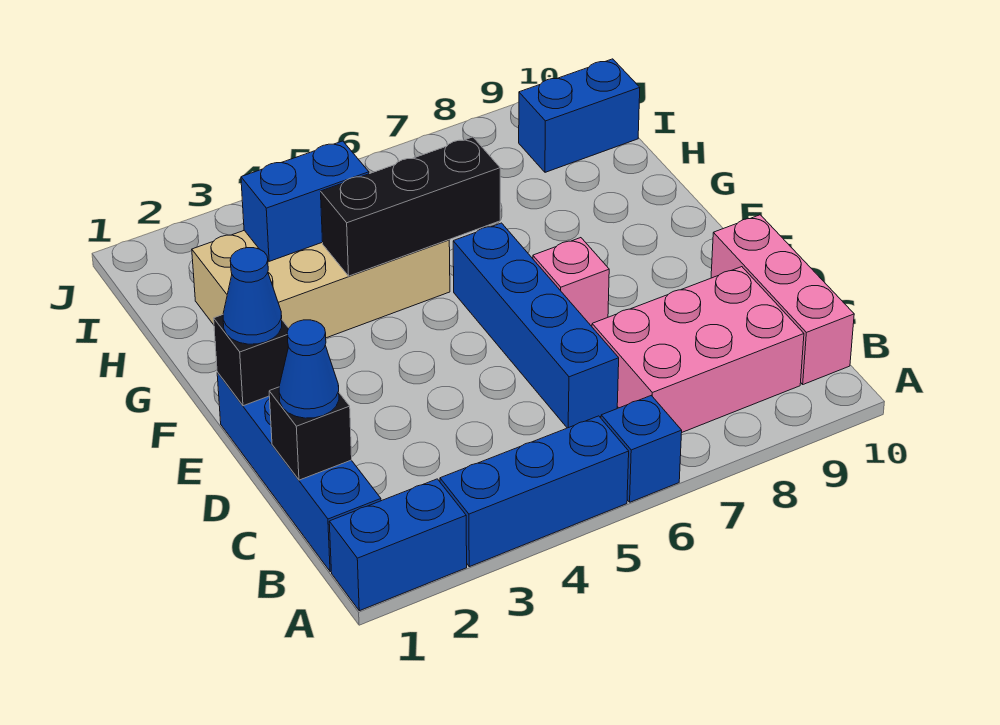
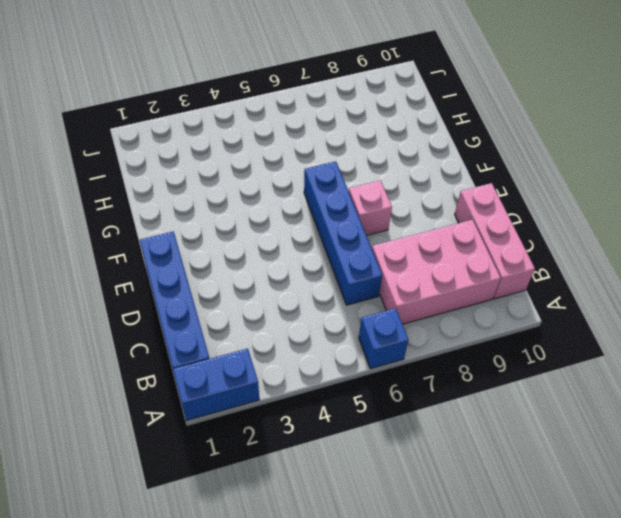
none -> blue 1x3 brick [440,416,629,567]
none -> tan 2x4 brick [192,230,450,338]
none -> blue 1x2 brick [519,59,640,172]

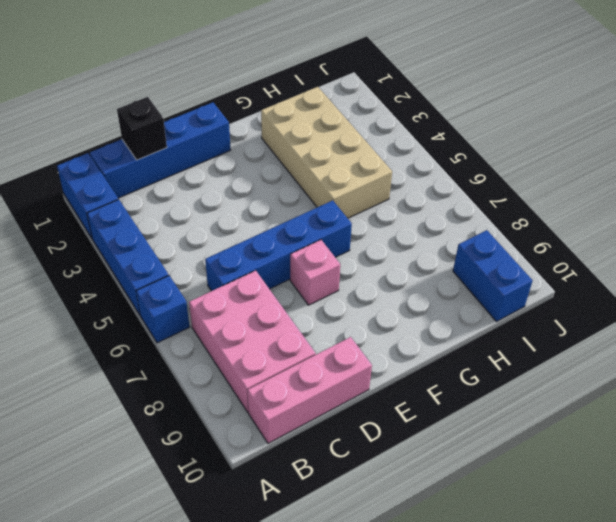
none -> black 1x1 brick [214,315,289,406]
none -> black 1x3 brick [321,137,500,276]
none -> blue 1x2 brick [241,141,369,261]

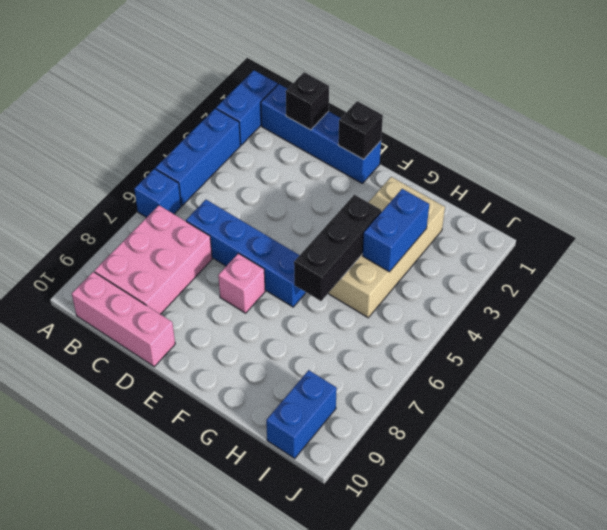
none -> blue 1x1 cone [279,320,339,418]
none -> blue 1x1 cone [223,248,282,344]

